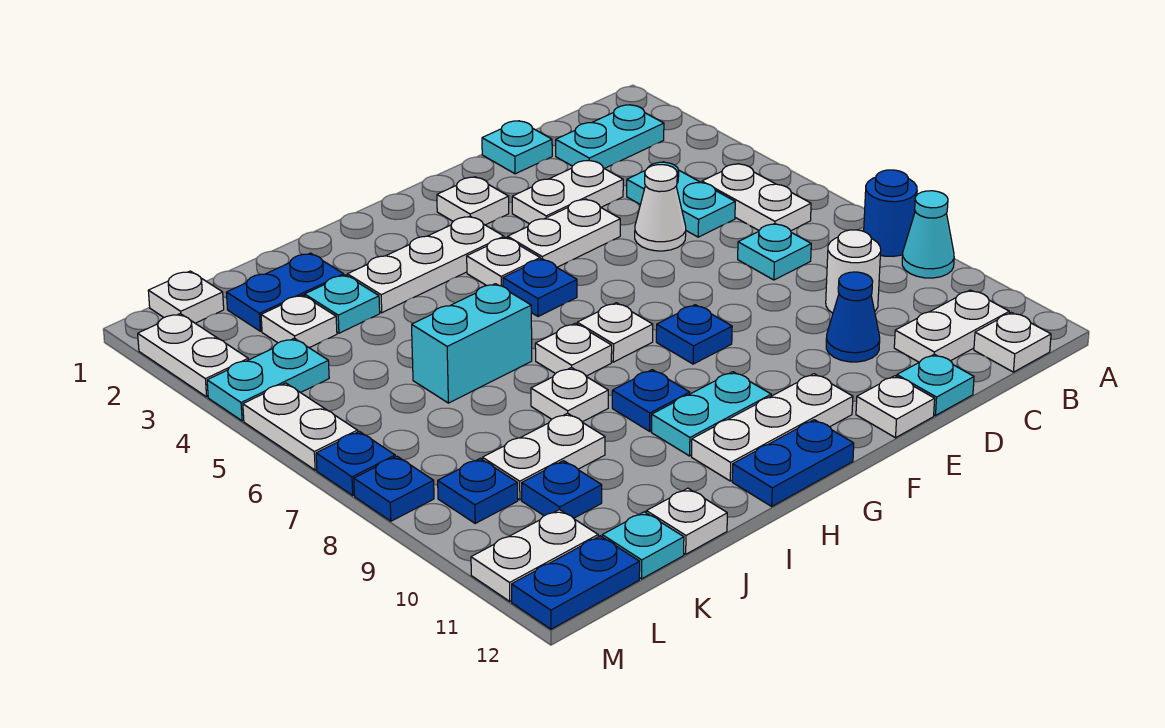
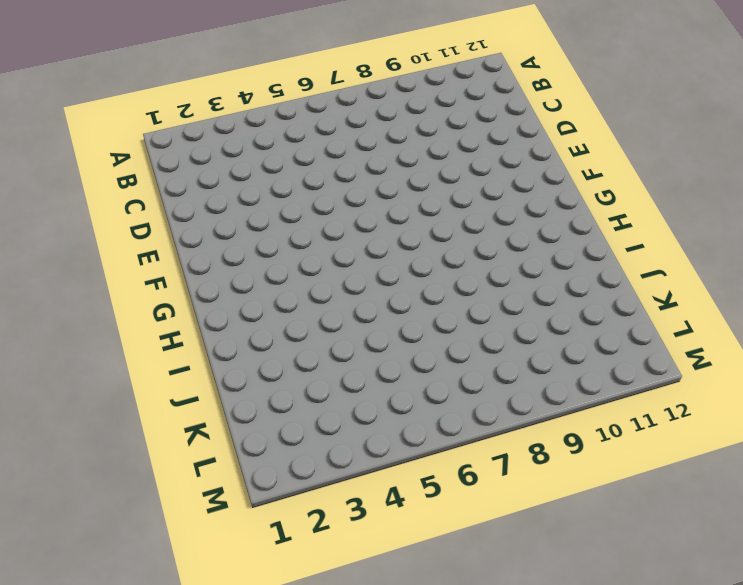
none -> blue 1x1 round brick [864,170,917,256]
none -> cyan 1x1 cone [902,191,954,278]
none -> cyan 1x2 plate [556,105,664,169]
none -> white 1x2 plate [702,164,811,231]

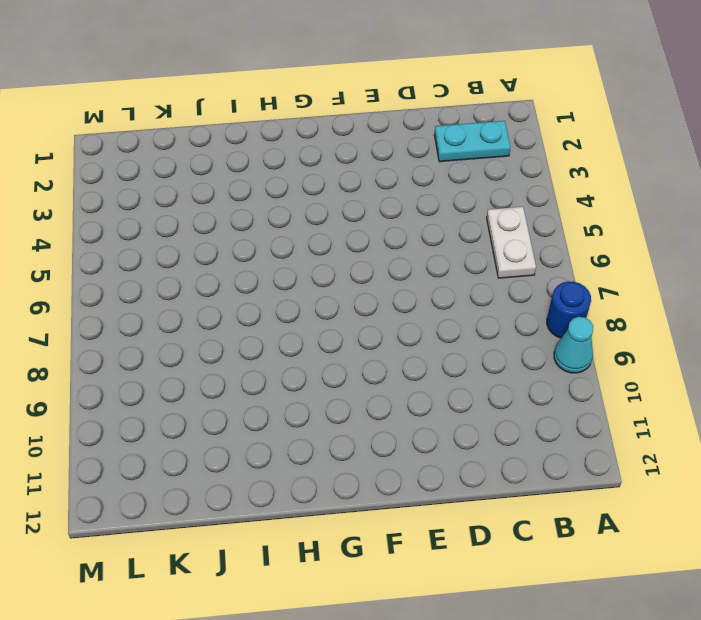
none -> white 1x2 plate [894,290,1009,362]
none -> white 1x1 plate [974,312,1051,372]
none -> cyan 1x2 plate [627,162,735,237]
none -> cyan 1x1 plate [738,224,811,280]

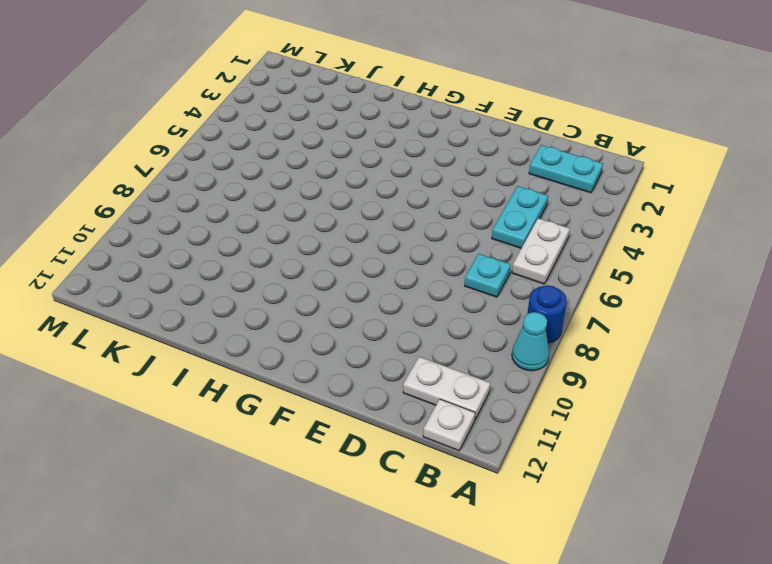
none -> white 1x1 round brick [826,230,881,313]
none -> cyan 1x1 plate [482,121,552,174]
none -> white 1x2 plate [512,160,623,224]
none -> white 1x1 cone [635,165,686,251]

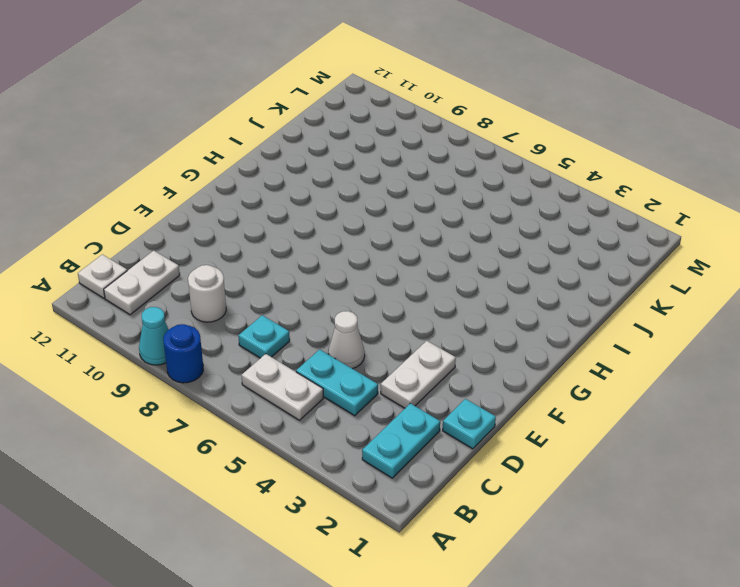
none -> blue 1x1 cone [826,272,880,362]
none -> cyan 1x1 plate [897,354,974,415]
none -> white 1x2 plate [508,199,620,267]
none -> white 1x1 plate [856,376,935,438]

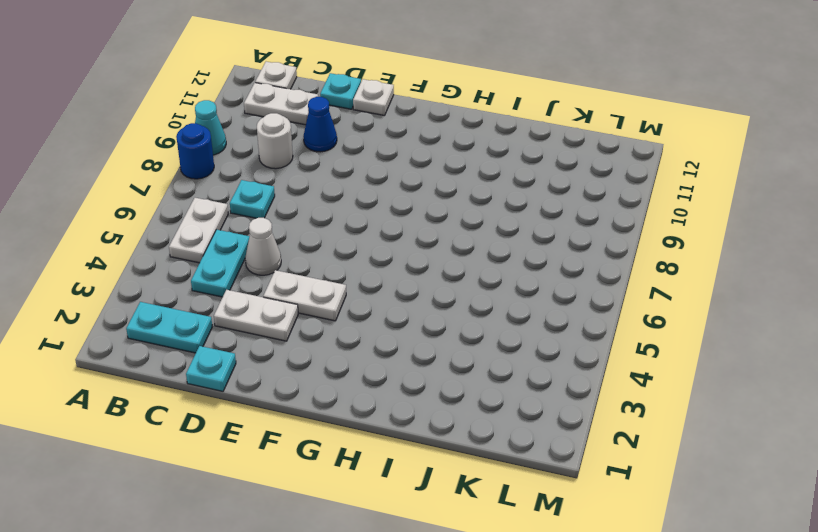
none -> white 1x1 plate [437,177,509,225]
none -> blue 1x1 plate [656,305,732,364]
none -> white 1x3 plate [692,374,853,481]
none -> white 1x3 plate [347,216,504,313]

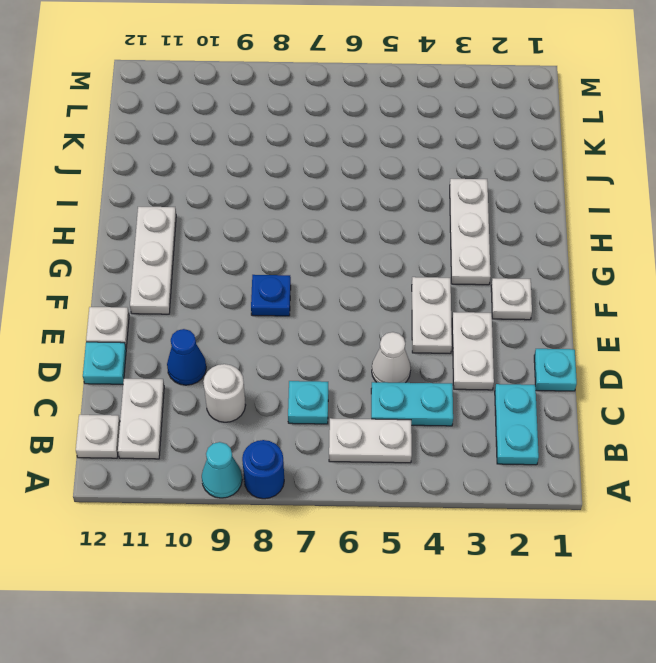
none -> white 1x1 plate [467,237,540,286]
none -> blue 1x1 plate [503,259,577,317]
none -> white 1x1 plate [577,303,653,362]
none -> cyan 1x2 plate [651,372,771,456]

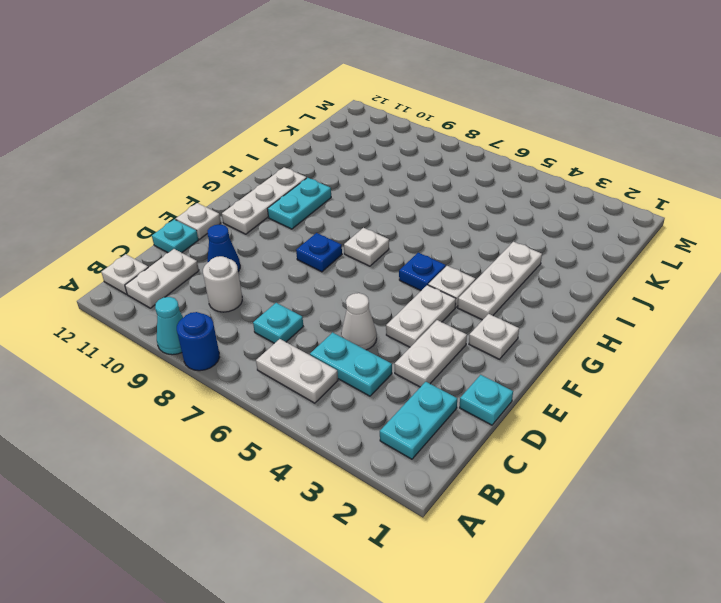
none -> blue 1x2 plate [732,420,854,506]
none -> white 1x1 plate [535,323,612,376]
none -> blue 1x1 plate [612,370,690,431]
none -> cyan 1x2 brick [412,284,532,403]

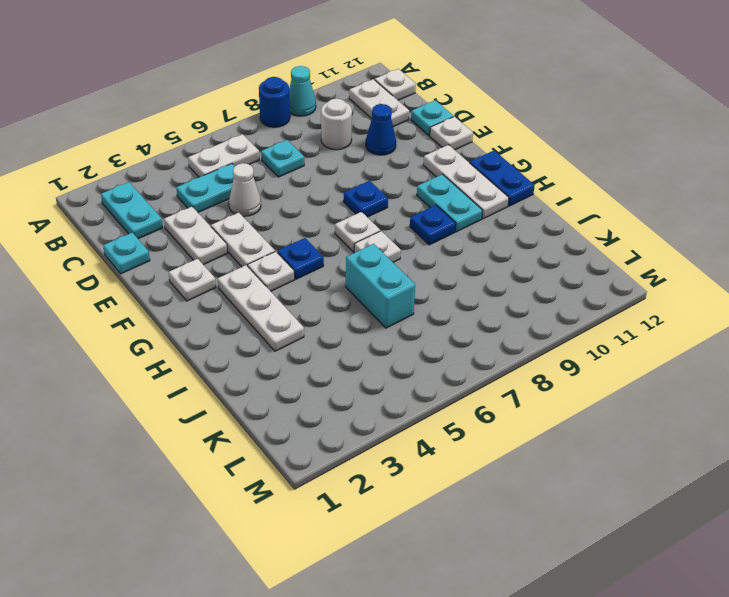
none -> white 1x1 plate [531,367,608,422]
none -> blue 1x2 plate [226,253,344,331]
none -> cyan 1x1 plate [305,275,380,333]
none -> white 1x2 plate [482,413,605,500]

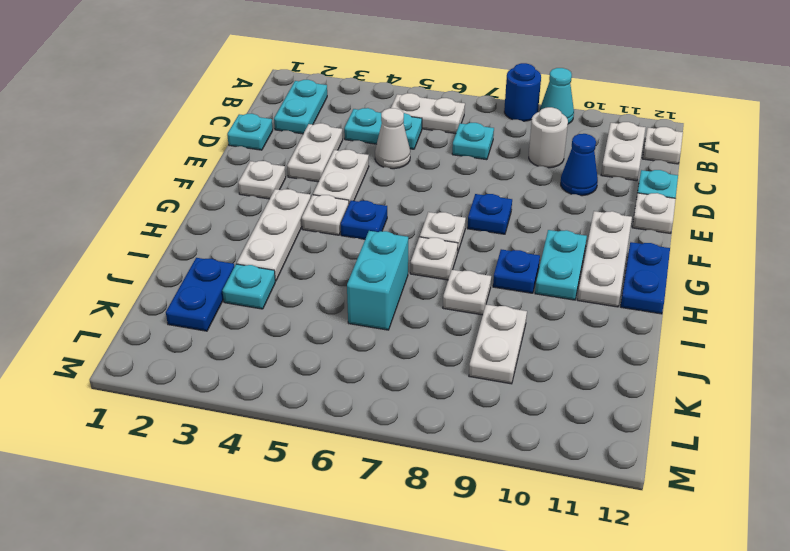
none -> white 1x1 plate [646,488,727,554]
none -> white 1x1 plate [261,295,337,348]
none -> blue 1x1 plate [522,461,602,518]
none -> cyan 1x1 plate [602,512,684,579]

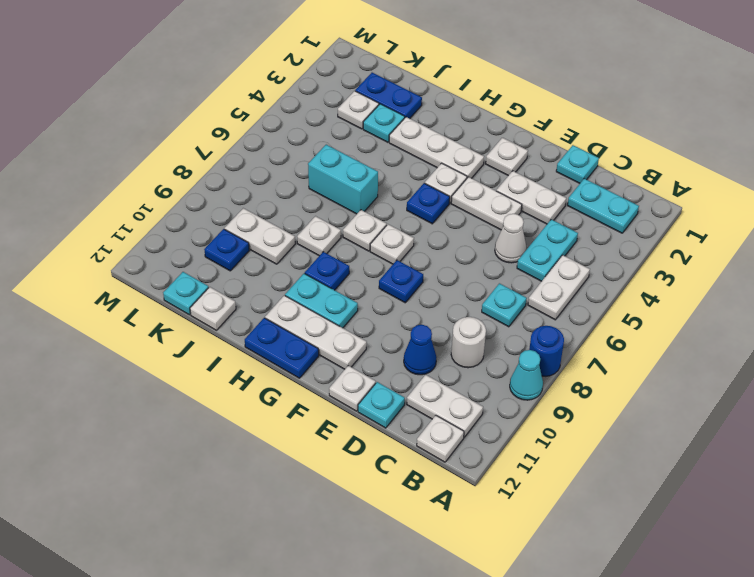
none -> white 1x1 plate [148,271,224,323]
none -> cyan 1x2 plate [207,338,329,421]
none -> blue 1x1 plate [438,459,518,523]
none -> white 1x2 plate [471,510,598,601]

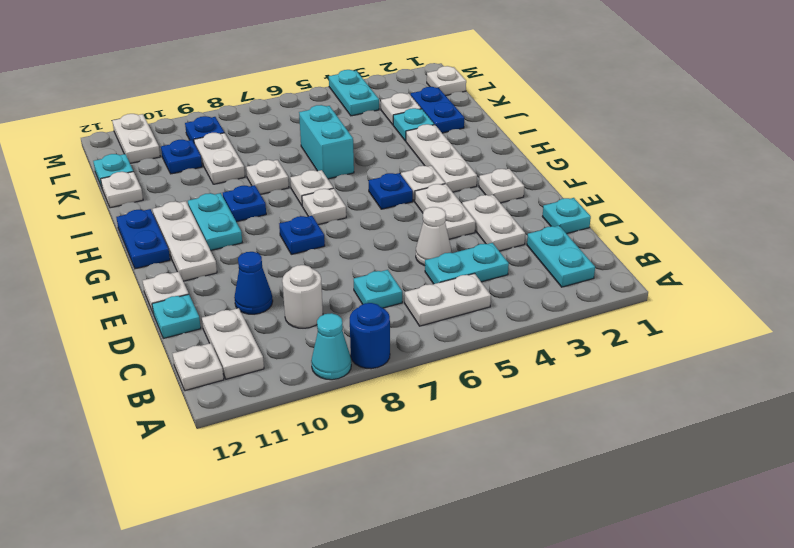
none -> blue 1x2 plate [512,536,640,629]
none -> white 1x2 plate [138,314,248,397]
none -> white 1x2 plate [243,383,358,470]
none -> blue 1x1 plate [316,431,395,495]

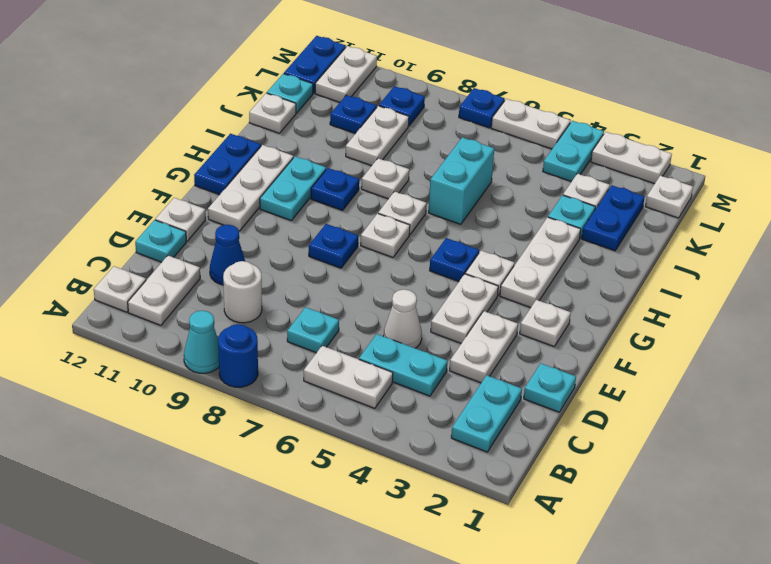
none -> blue 1x1 plate [354,456,434,521]

